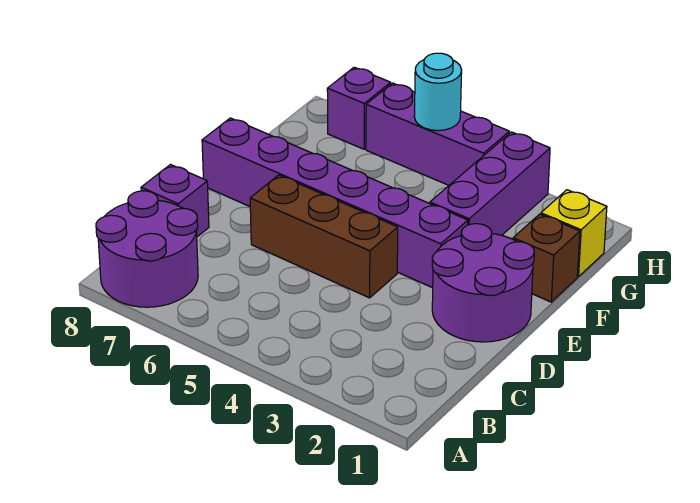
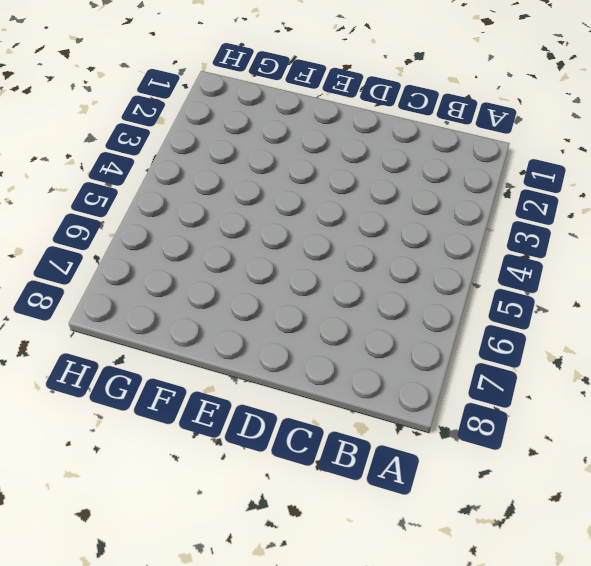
none -> purple 2x2 round brick [96,191,198,307]
none -> purple 1x1 brick [141,165,209,237]

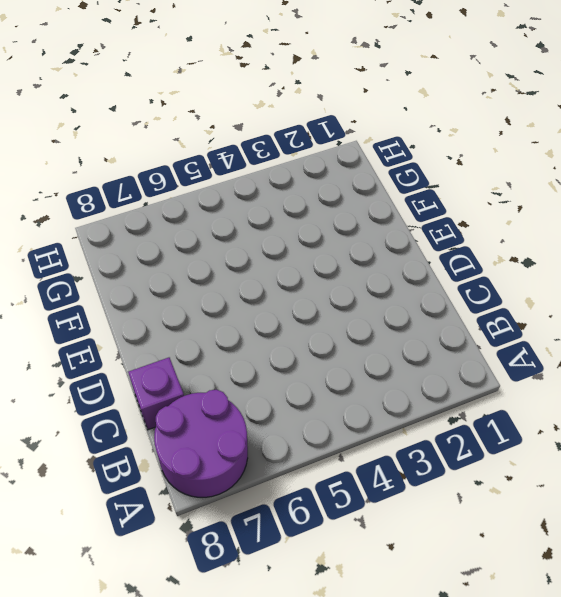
none -> purple 2x2 round brick [432,224,534,342]
none -> brown 1x3 brick [250,175,398,298]

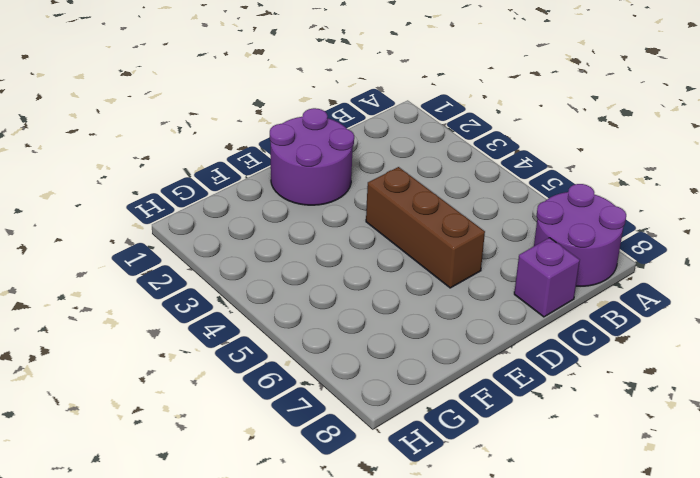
none -> purple 1x6 brick [202,118,468,288]
none -> brown 1x1 brick [513,214,580,302]

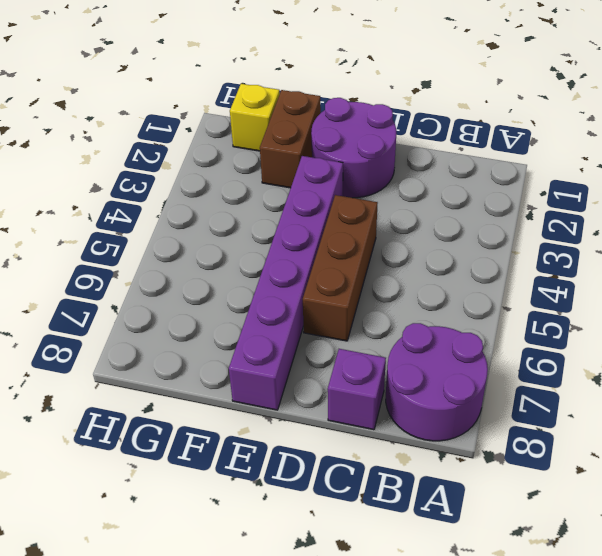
brown 1x2 brick [260,90,321,188] -> brown 1x1 brick [513,214,580,302]
none -> purple 1x3 brick [430,132,550,235]
none -> purple 1x3 brick [366,83,509,185]

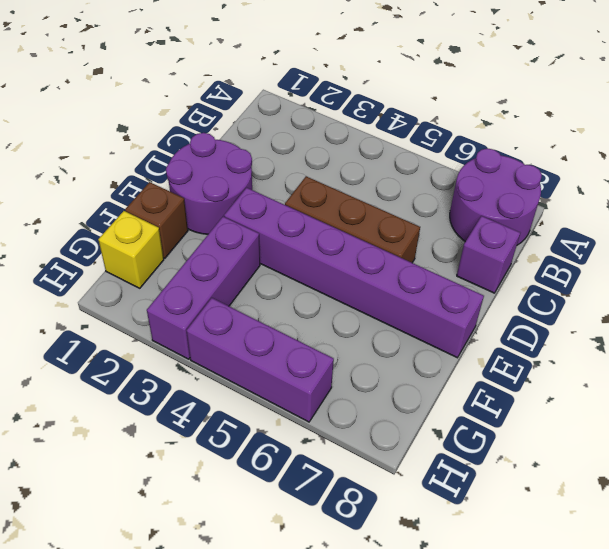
none -> purple 1x1 brick [327,67,391,149]
none -> cyan 1x1 round brick [414,53,462,131]

